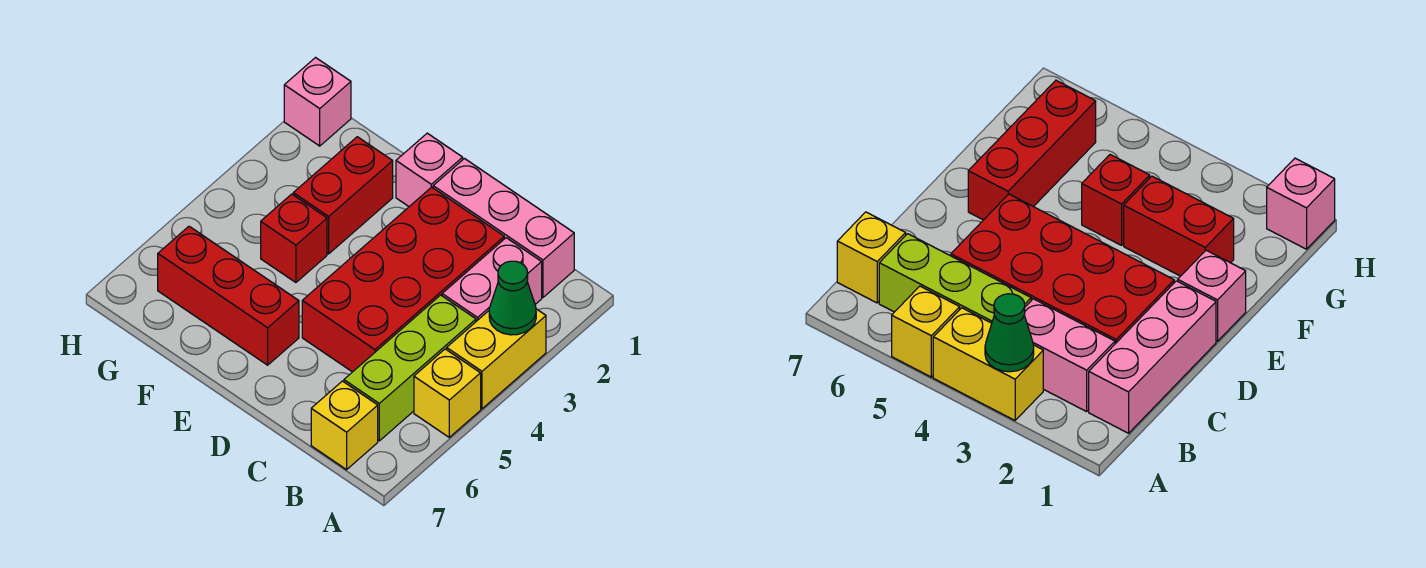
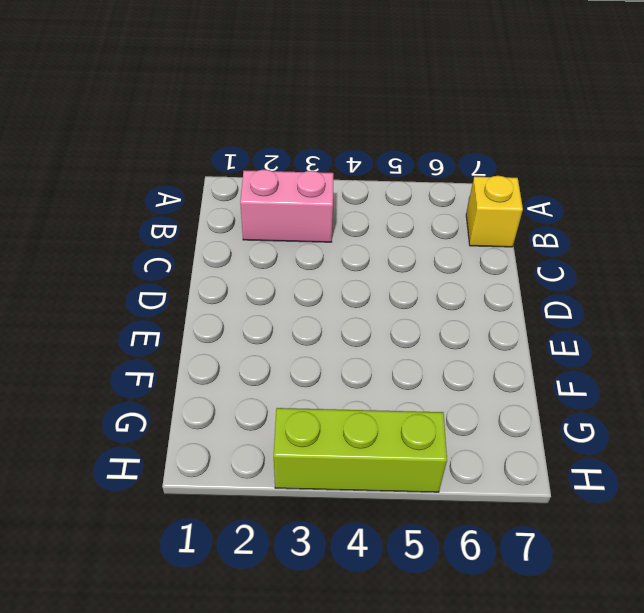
lime 1x3 brick [274,408,447,492] -> lime 1x3 brick moved to [344,295,476,441]
none -> yellow 1x2 brick [447,309,546,409]
none -> yellow 1x1 brick [414,349,481,437]
none -> pink 1x3 brick [433,159,574,297]

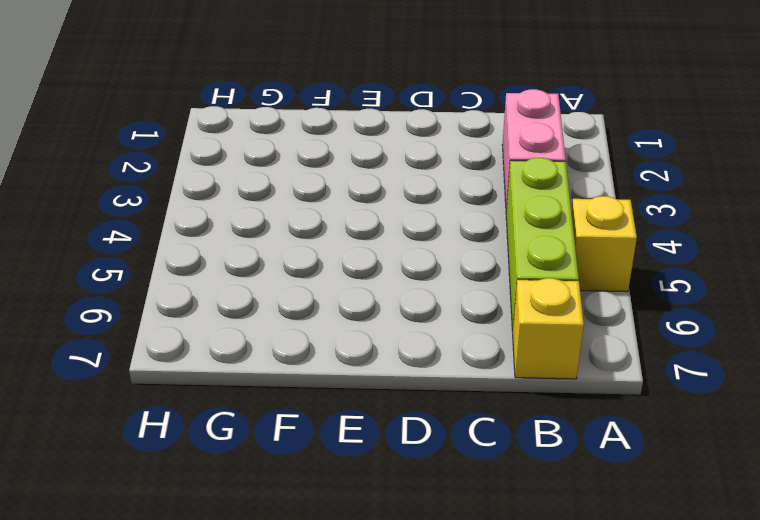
none -> yellow 1x2 brick [447,309,546,409]
none -> pink 1x3 brick [433,159,574,297]
none -> red 2x4 brick [302,187,504,372]

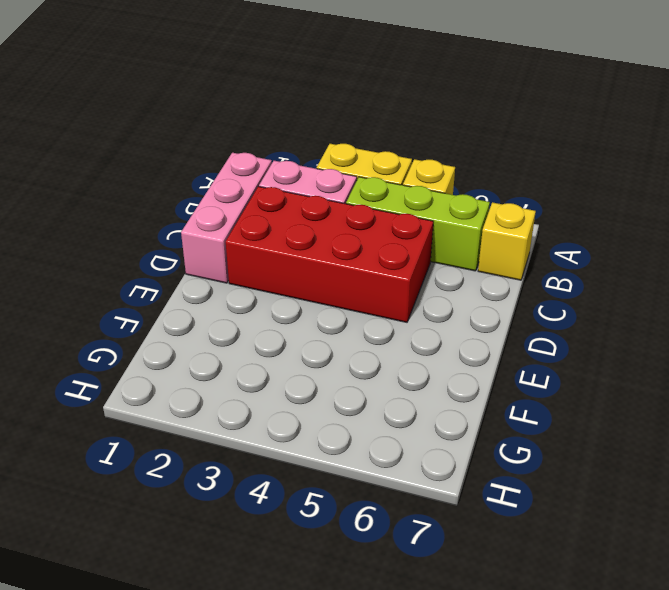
none -> pink 1x1 brick [396,133,463,206]
none -> red 1x3 brick [158,226,299,365]
none -> red 1x2 brick [293,137,393,254]

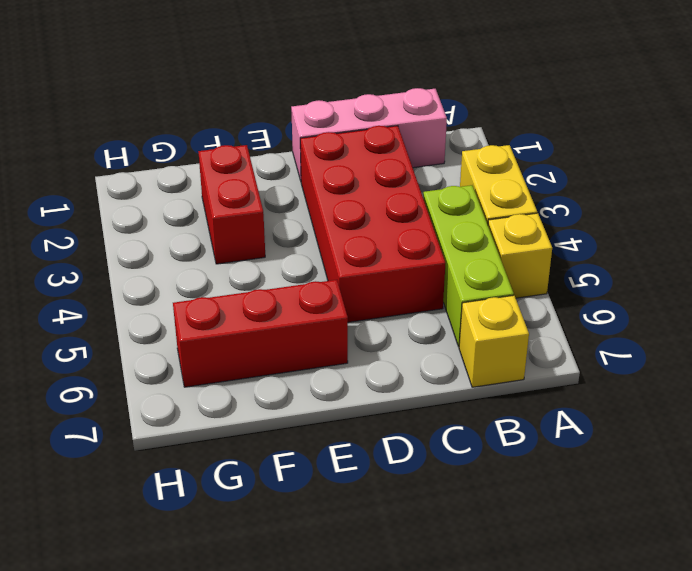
none -> pink 1x2 brick [442,238,542,321]
none -> pink 1x1 brick [396,133,463,206]
none -> red 1x1 brick [261,194,327,282]

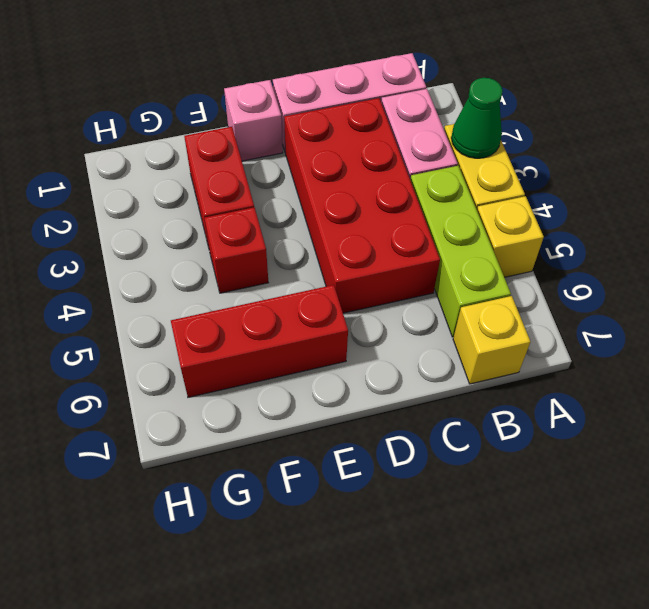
none -> pink 1x1 brick [284,58,351,146]

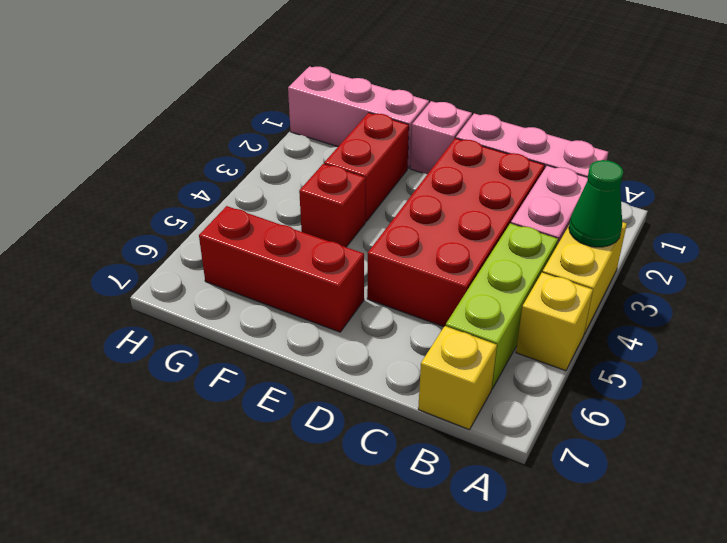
pink 1x3 brick [288,67,429,168] -> pink 1x1 brick [284,58,351,146]

